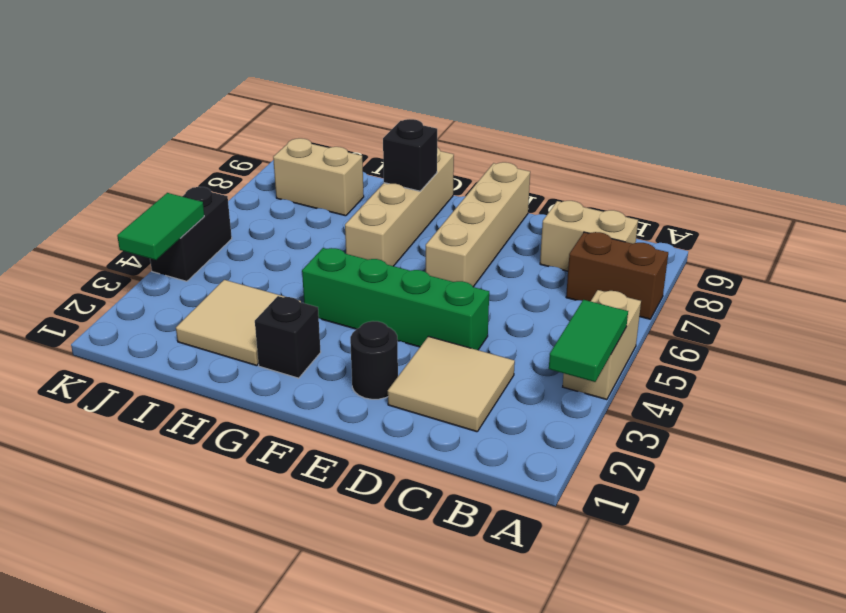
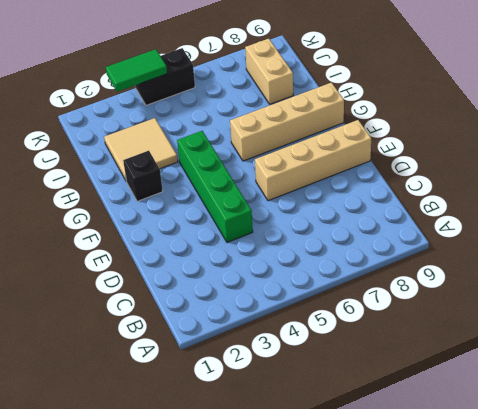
none -> tan 1x2 brick [563,290,641,400]
none -> brown 1x2 brick [566,232,668,319]
none -> tan 1x2 brick [540,201,638,271]

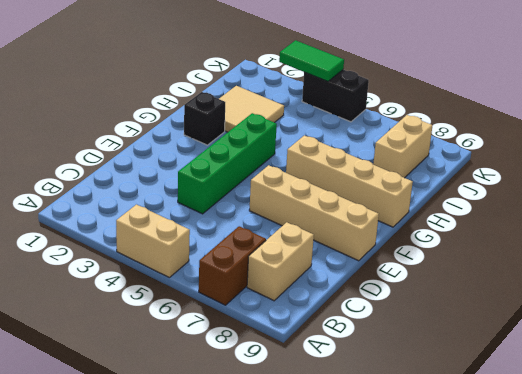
none -> tan 2x2 tile [388,336,515,432]
none -> black 1x1 round brick [350,321,398,399]
none -> green 1x2 tile [549,300,628,382]

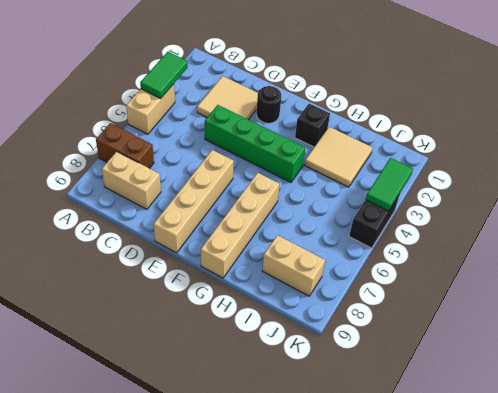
none -> black 1x1 brick [383,119,437,191]

